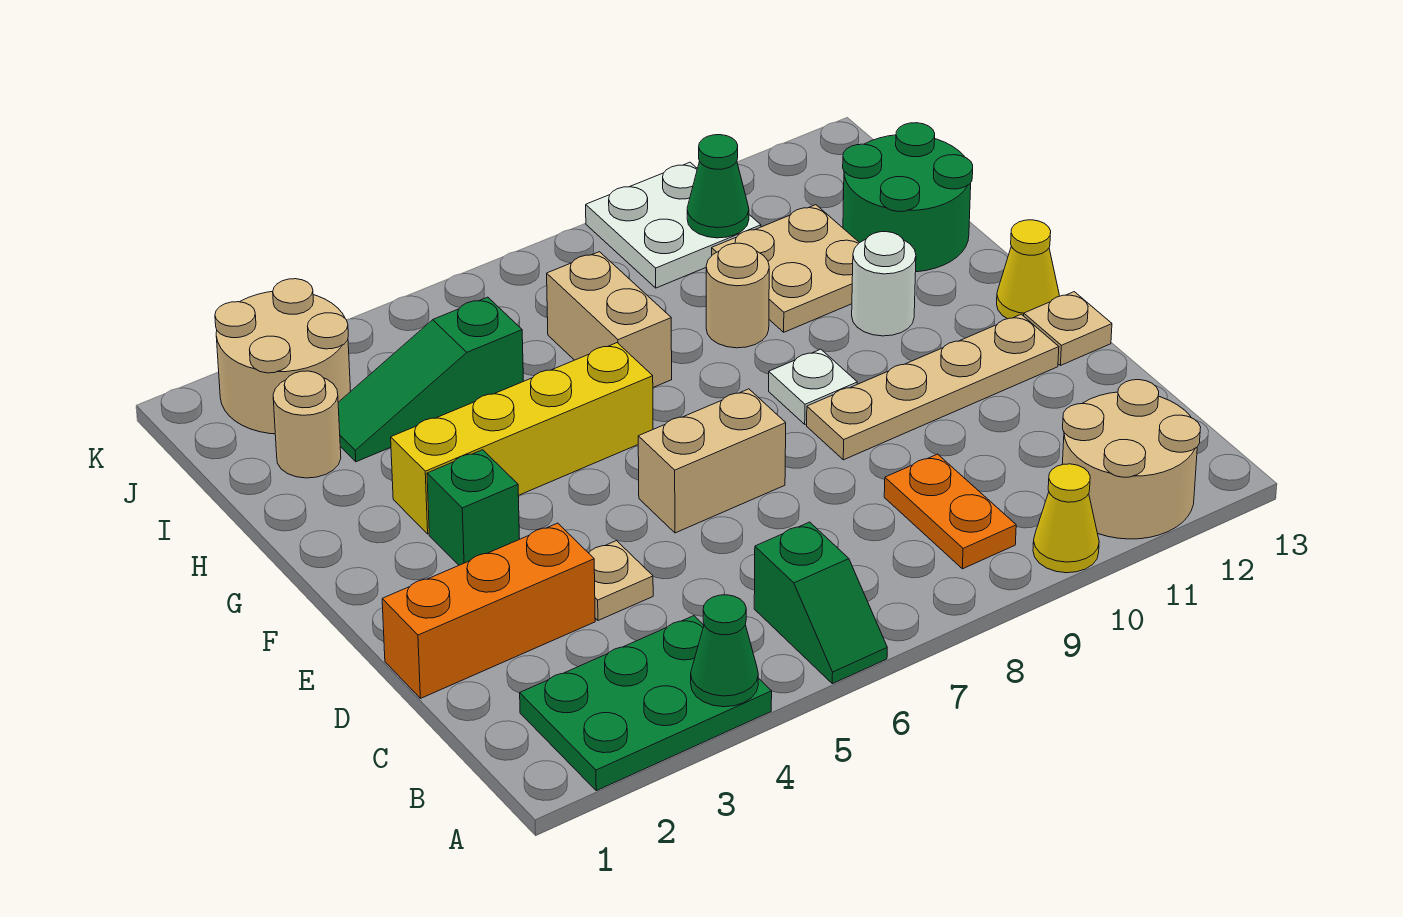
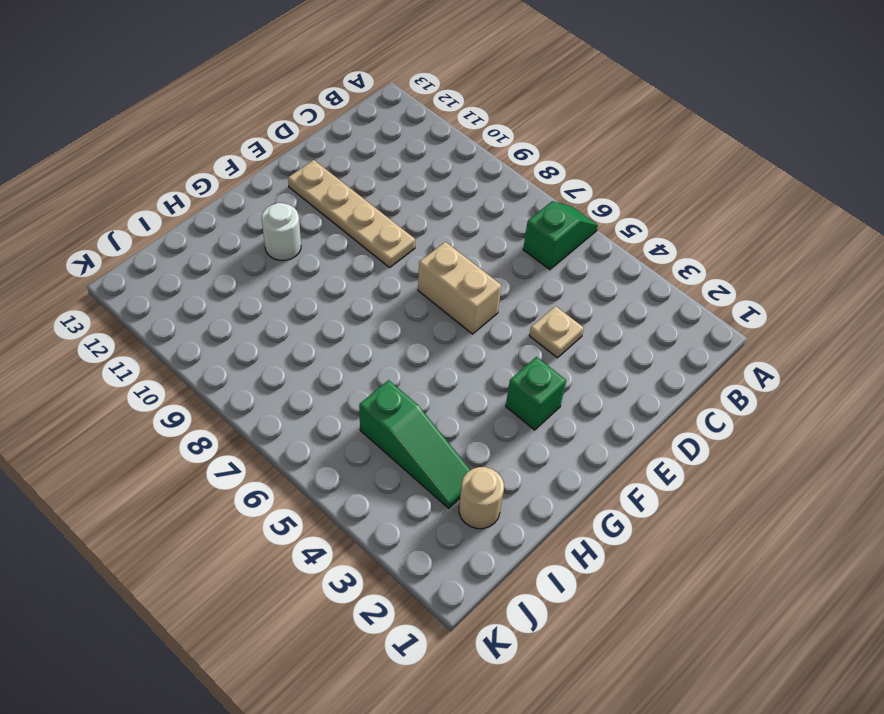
none -> green 2x3 plate [520,616,772,791]
none -> yellow 1x1 cone [1033,464,1099,573]
none -> tan 2x2 round brick [1062,380,1201,539]

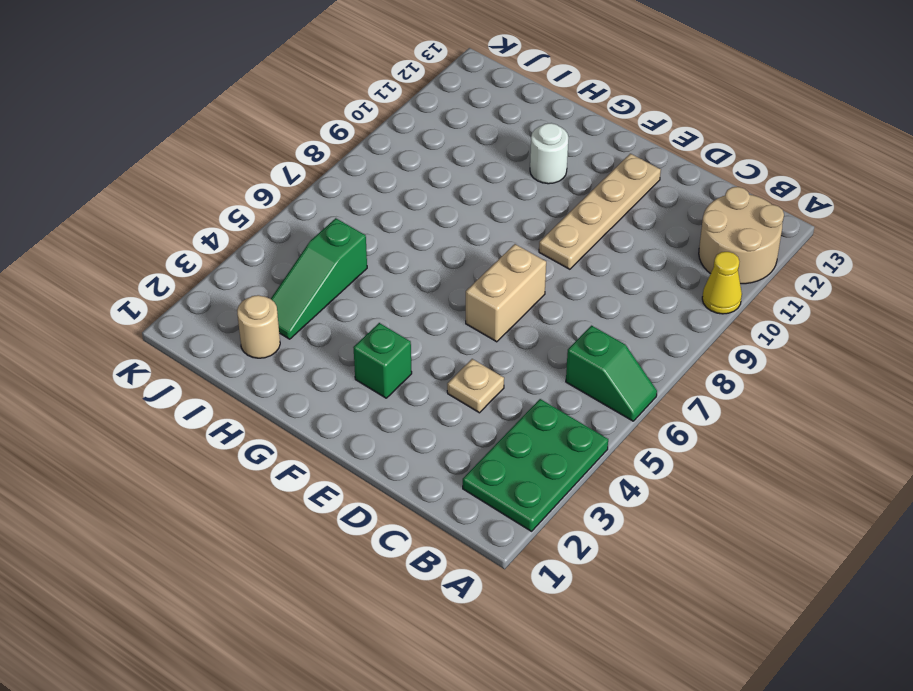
none -> orange 1x2 plate [884,454,1016,569]
none -> orange 1x3 brick [382,523,595,698]
none -> tan 1x1 plate [1024,292,1112,365]

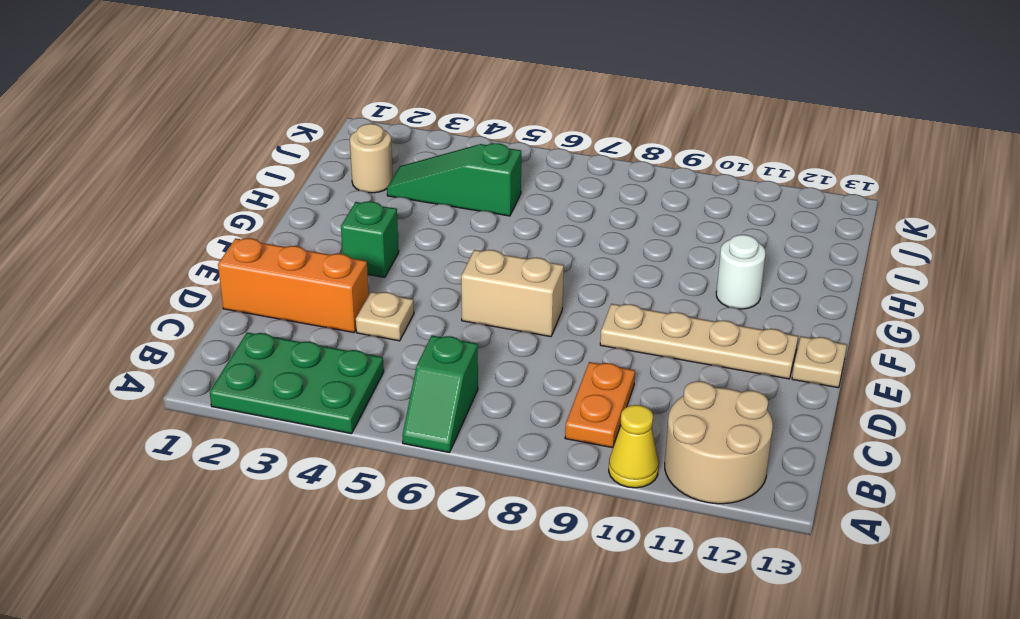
none -> white 1x1 plate [769,349,857,424]
none -> yellow 1x1 cone [997,220,1059,319]
none -> yellow 1x4 brick [391,343,653,534]

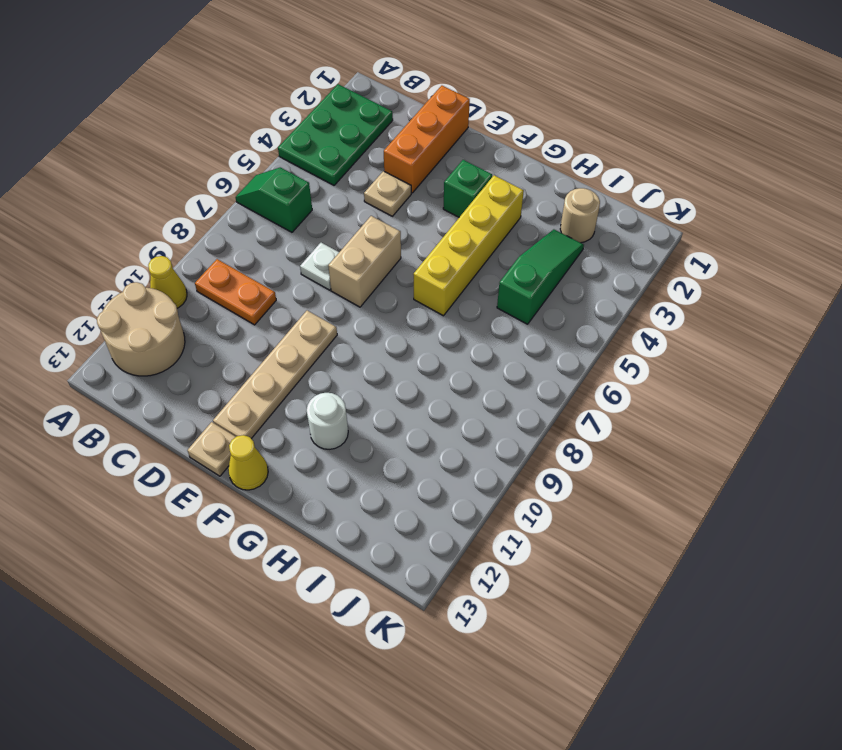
white 1x1 plate [300,243,339,290] -> white 1x1 plate moved to [769,349,857,424]
none -> tan 1x2 brick [547,252,672,387]
none -> tan 1x1 round brick [706,243,769,348]
none -> tan 2x2 plate [712,205,859,332]

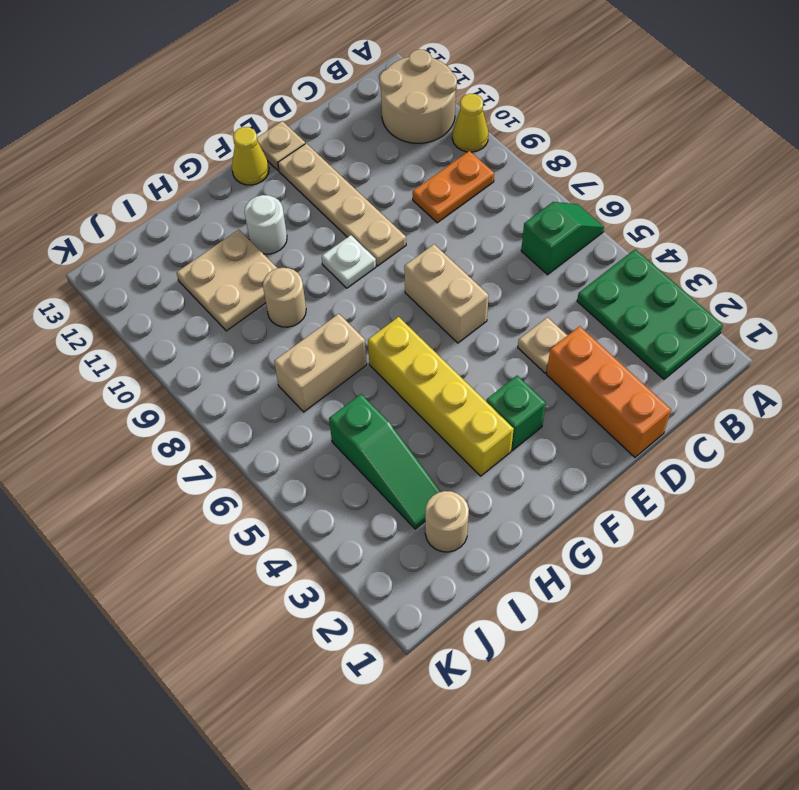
none -> green 2x2 round brick [843,123,973,272]
none -> tan 2x2 round brick [215,279,350,434]
none -> white 2x2 plate [586,162,761,288]

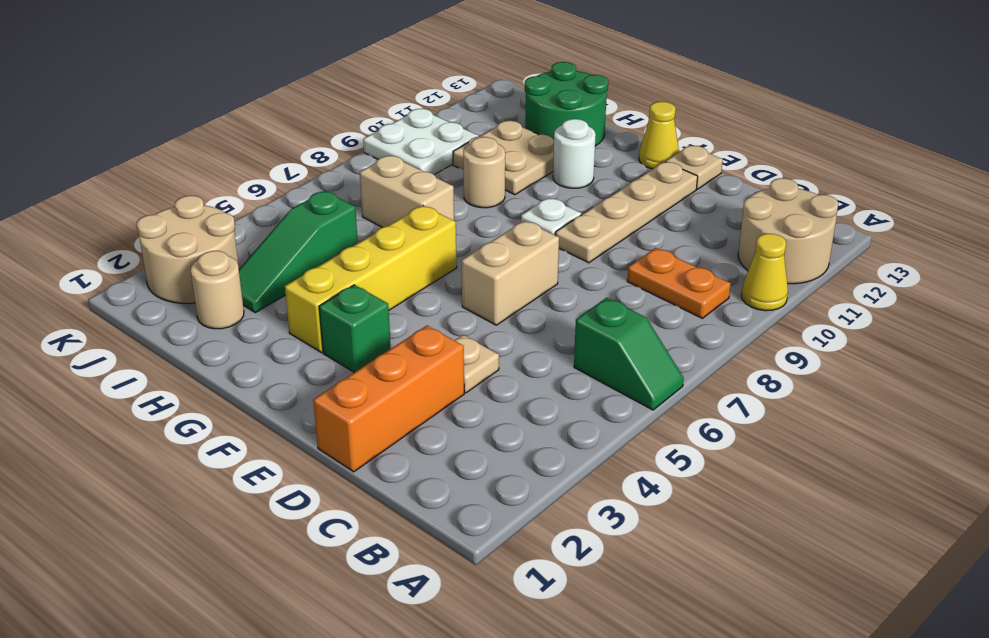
none -> green 2x3 plate [520,616,772,791]
none -> green 1x1 cone [691,595,758,707]
none -> green 1x1 cone [687,135,749,238]

